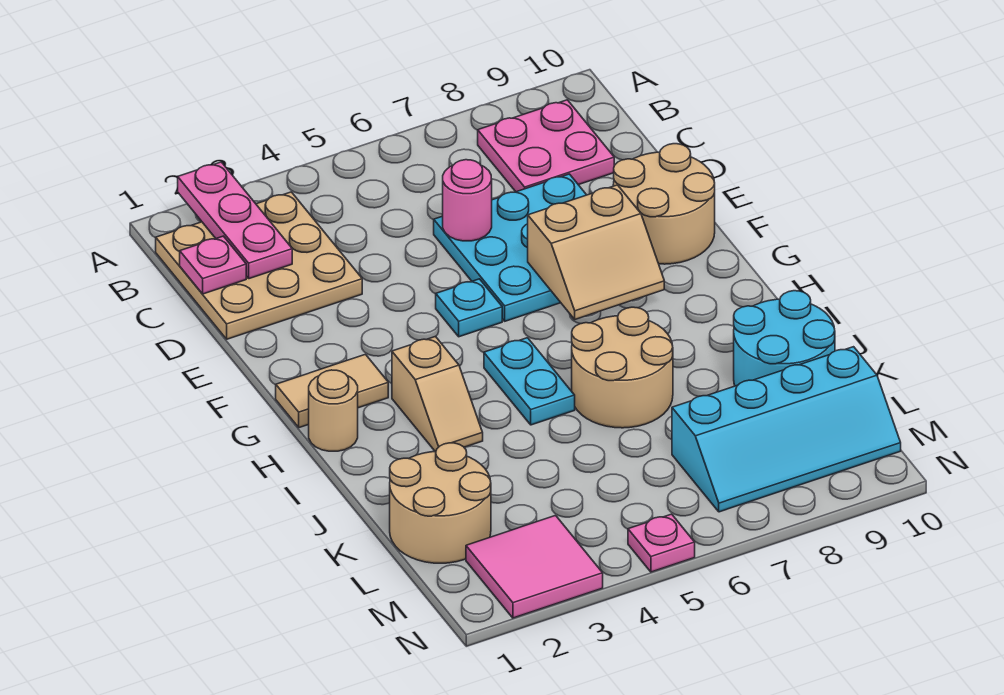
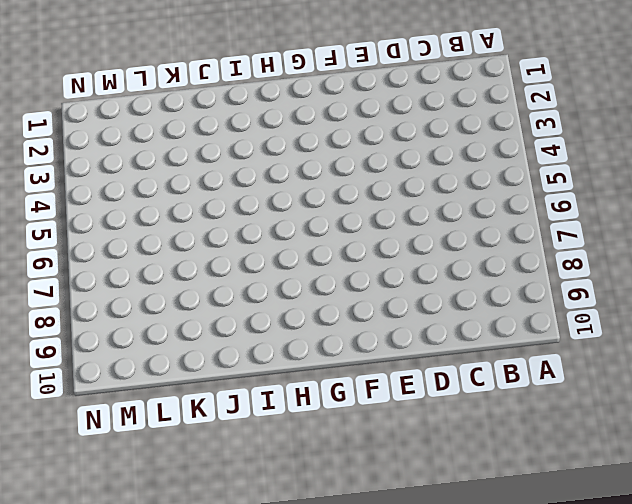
none -> tan 3x3 plate [156,192,362,339]
none -> pink 2x2 plate [478,100,614,192]
none -> cyan 3x3 plate [434,174,586,321]

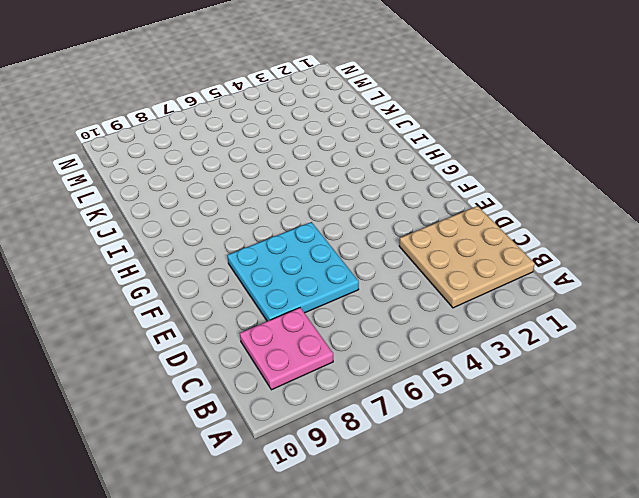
none -> tan 2x2 round brick [613,144,715,264]
none -> cyan 1x1 plate [436,279,502,337]
none -> tan 1x2 tile [276,354,388,428]

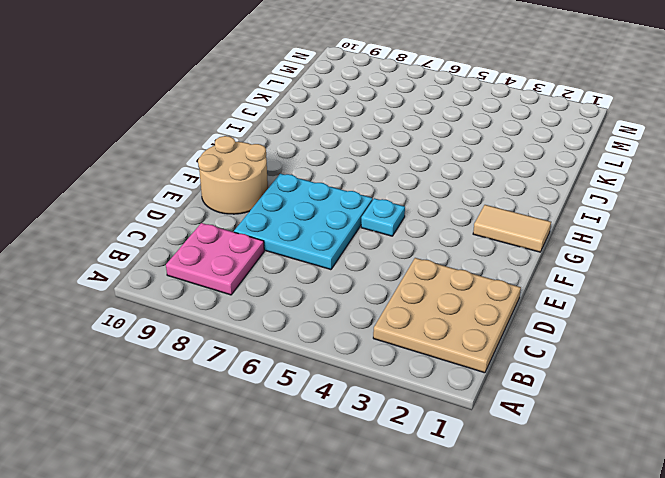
none -> tan 1x1 round brick [309,370,358,451]
none -> tan 1x2 slope [392,336,483,452]
none -> cyan 1x2 plate [484,338,575,425]

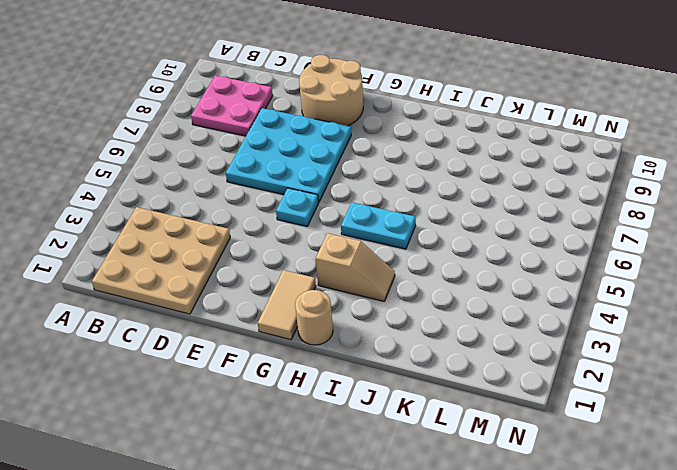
none -> tan 2x2 round brick [572,307,673,428]
none -> cyan 2x2 round brick [734,291,835,386]
none -> tan 2x2 round brick [390,443,491,563]

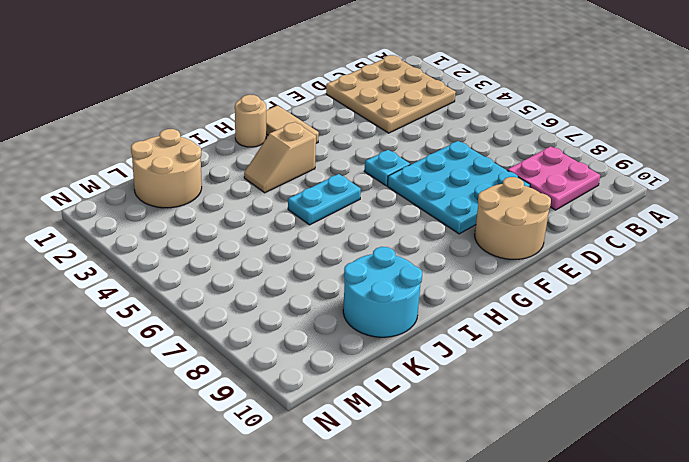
none -> tan 2x2 round brick [572,307,673,428]
none -> cyan 2x4 slope [672,347,901,512]
none -> pink 2x2 tile [466,516,603,618]

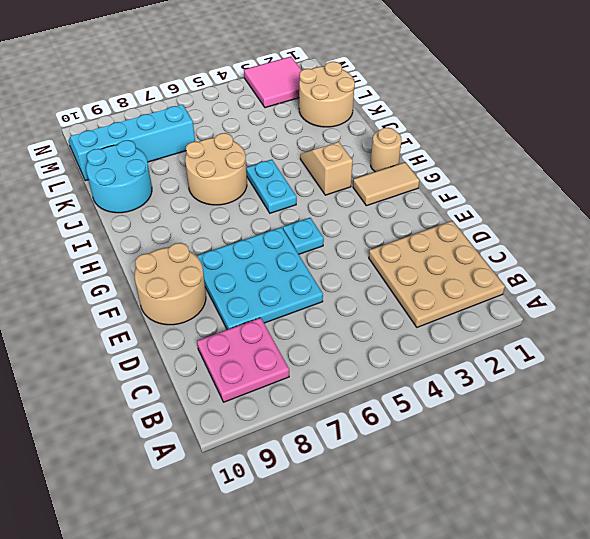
none -> pink 1x1 plate [628,514,695,572]
none -> pink 1x3 plate [178,162,292,279]
none -> pink 1x1 plate [180,236,246,294]

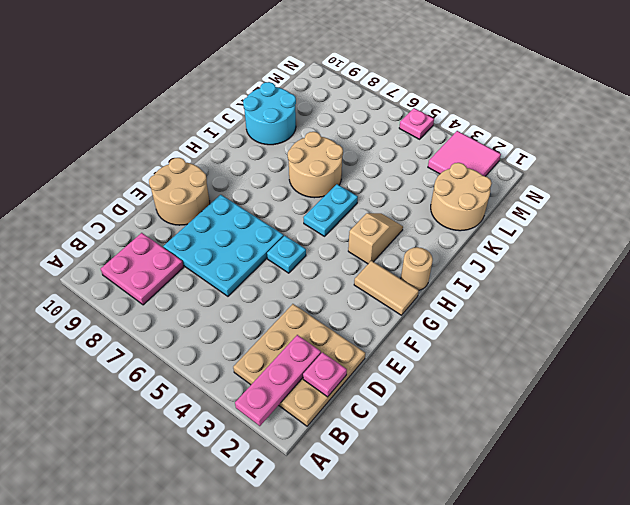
none -> cyan 2x4 slope [672,347,901,512]
none -> pink 1x1 round brick [443,160,492,241]
none -> tan 2x2 slope [528,185,664,319]

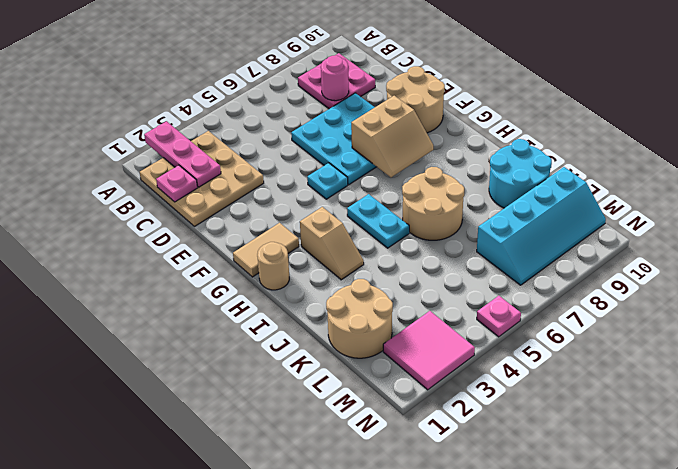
pink 1x1 round brick [321,56,349,101] -> pink 1x1 round brick moved to [443,160,492,241]

